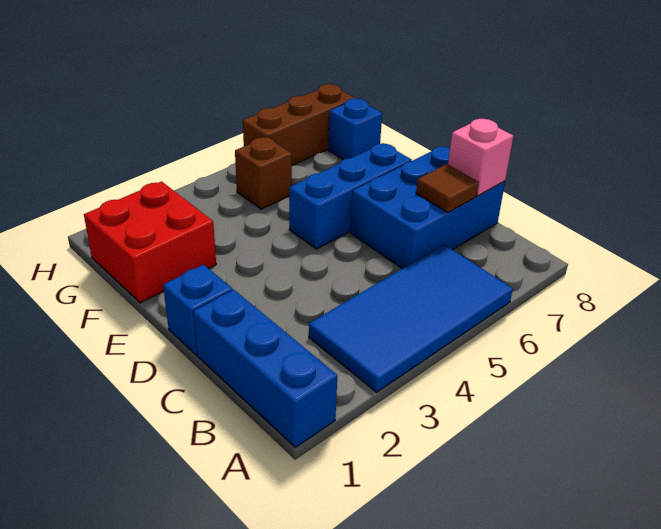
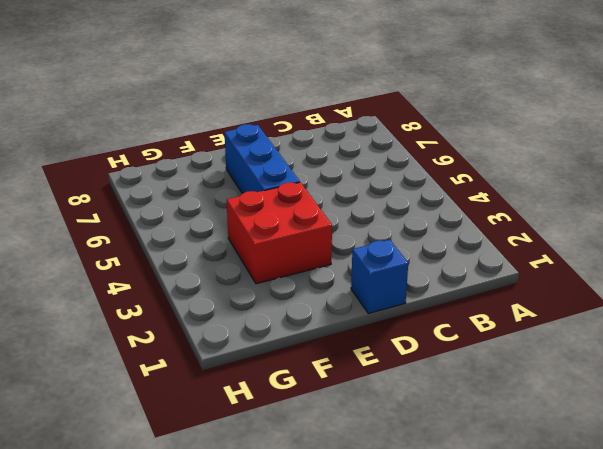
red 2x2 brick [227,182,332,284] -> red 2x2 brick moved to [84,181,216,303]
none -> blue 1x3 brick [193,290,337,447]
none -> blue 2x4 tile [309,245,513,392]

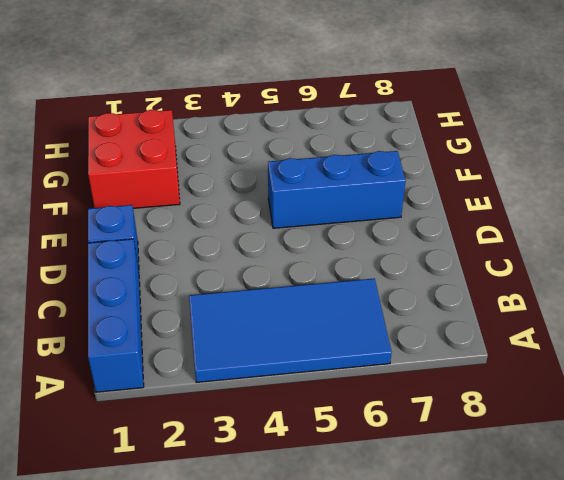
none -> blue 2x3 brick [350,146,505,269]
none -> brown 1x1 brick [235,137,292,209]

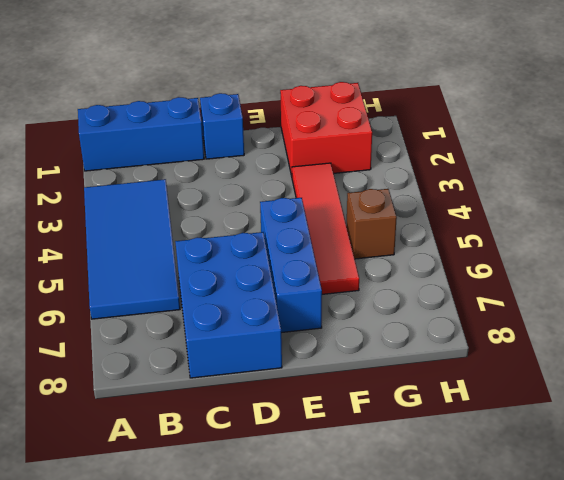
red 1x4 tile [292,163,359,294] -> none
none -> blue 1x1 brick [328,99,382,160]
none -> brown 1x3 brick [243,84,355,165]

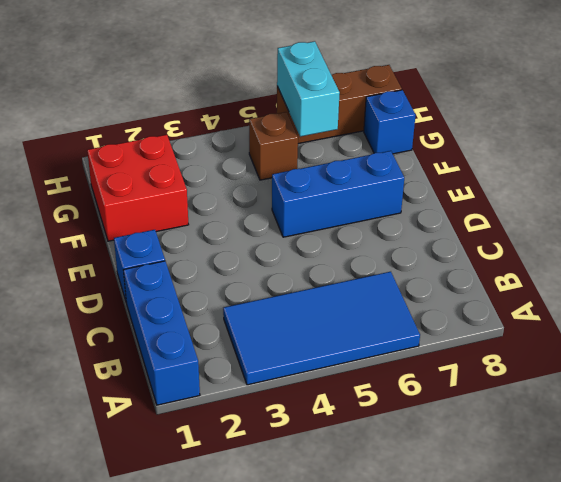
cyan 1x2 brick [277,41,340,137] -> none
none -> blue 2x3 brick [350,146,505,269]
none -> brown 1x1 tile [416,164,479,213]

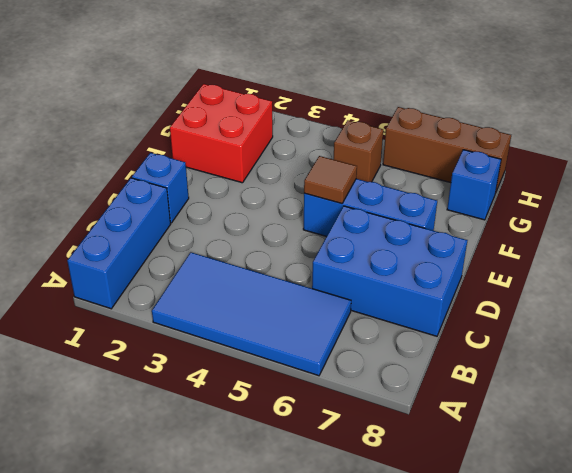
brown 1x1 tile [304,156,357,204] -> brown 1x1 tile moved to [416,164,479,213]
none -> pink 1x1 brick [448,119,513,196]

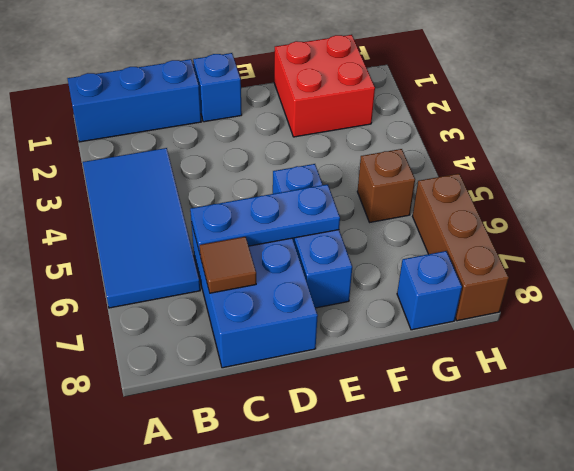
blue 1x3 plate [190,184,340,253] -> none
none -> pink 1x1 brick [448,119,513,196]

